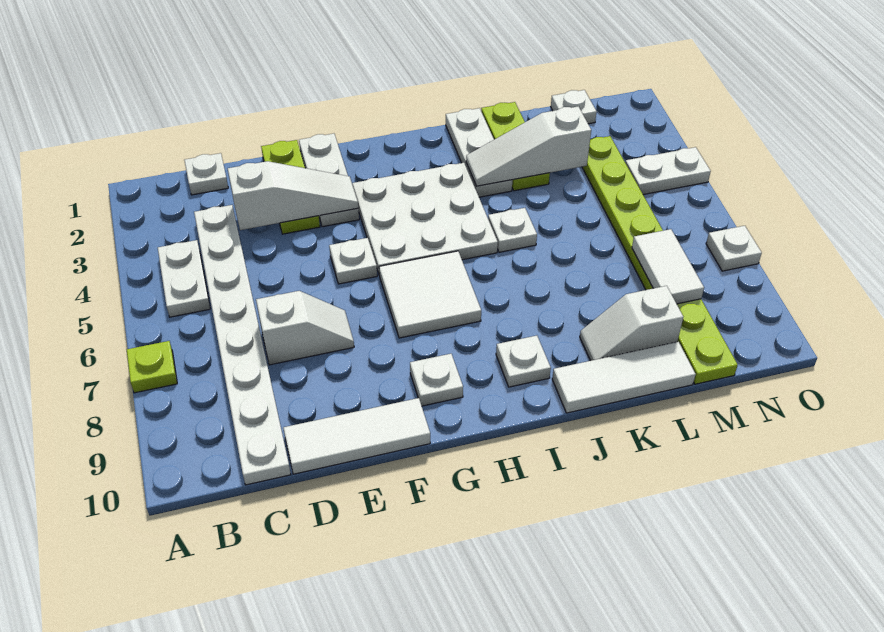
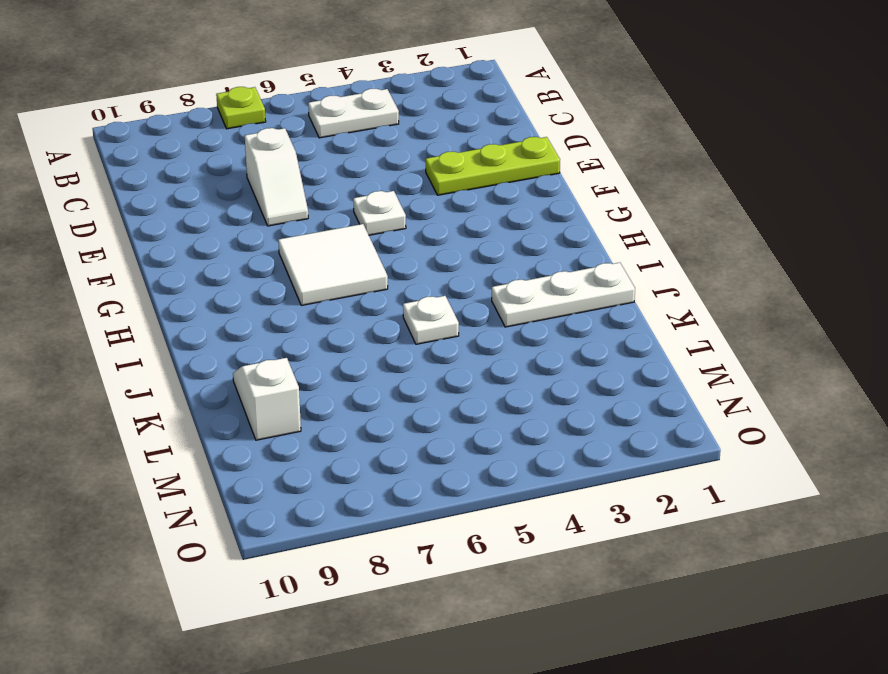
none -> white 1x1 plate [184,153,228,195]
none -> white 1x8 plate [194,205,291,485]
none -> white 1x3 tile [283,398,430,474]

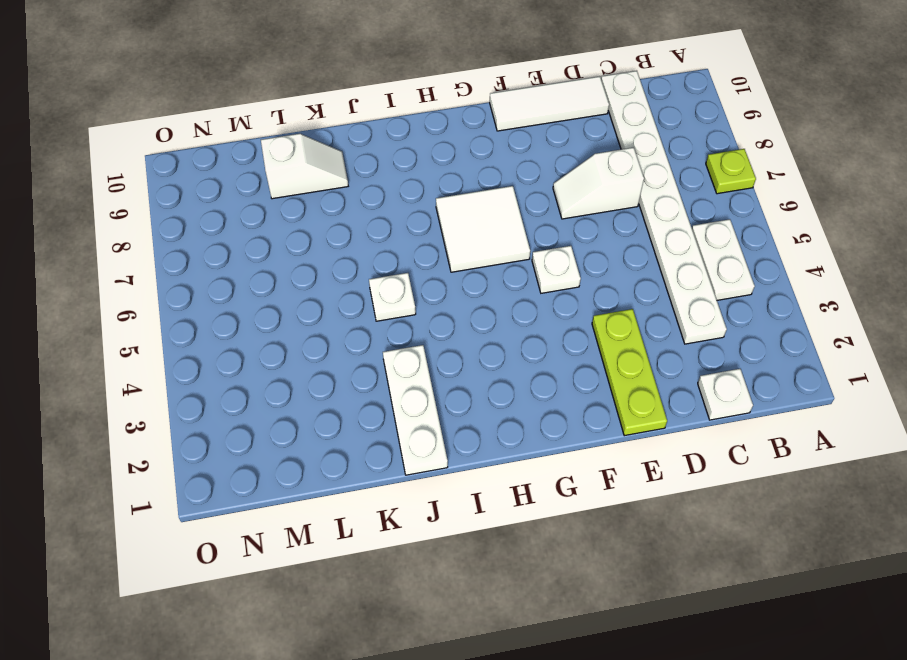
none -> white 1x3 plate [299,134,359,227]
none -> white 3x3 plate [352,163,498,276]
none -> white 1x1 plate [410,354,463,406]

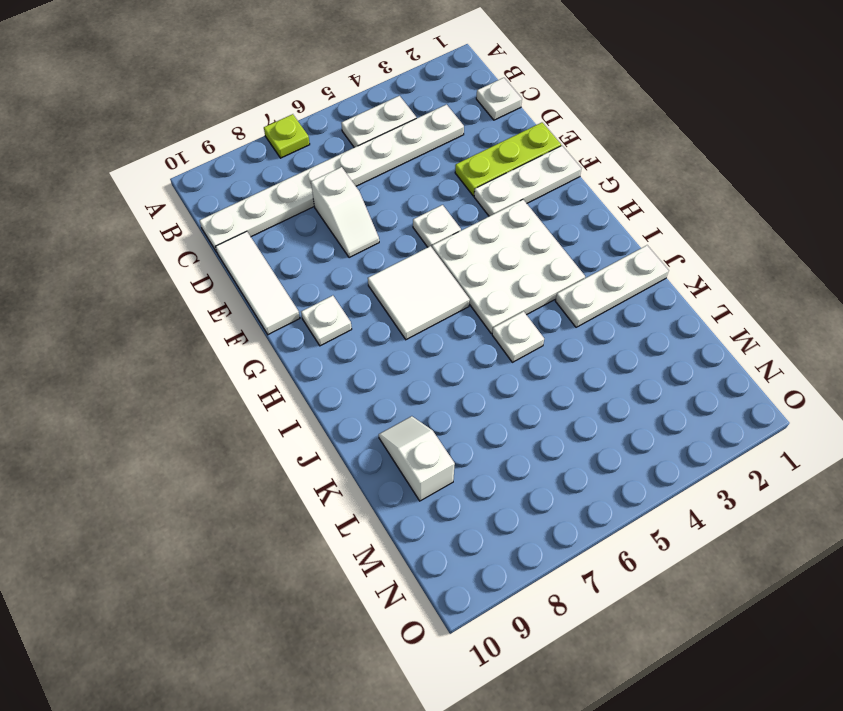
none -> white 1x1 plate [496,336,551,387]
none -> white 1x3 tile [552,342,696,413]
none -> lime 1x3 plate [481,102,550,191]

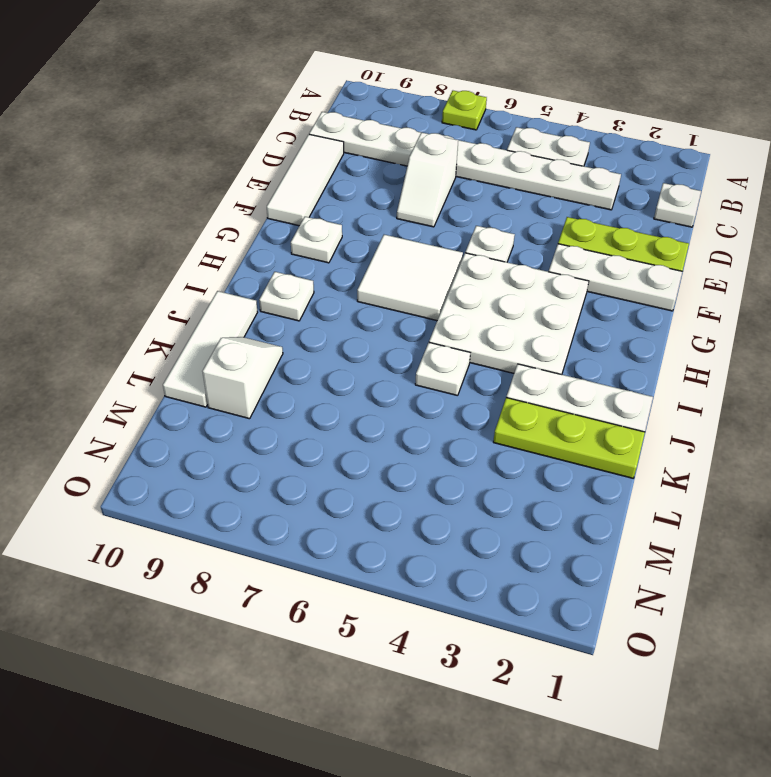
none -> white 1x1 plate [551,90,597,124]
none -> lime 1x8 plate [582,136,738,384]
none -> white 1x2 plate [625,147,711,195]

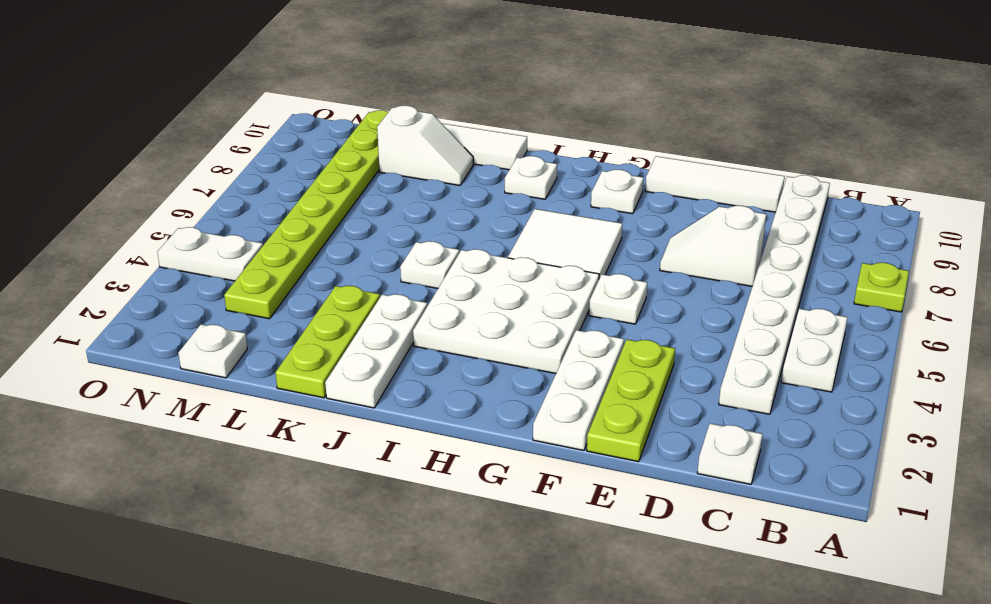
none -> white 1x1 plate [706,226,762,271]
none -> white 1x3 slope [228,161,358,230]
none -> white 1x3 slope [466,106,591,186]

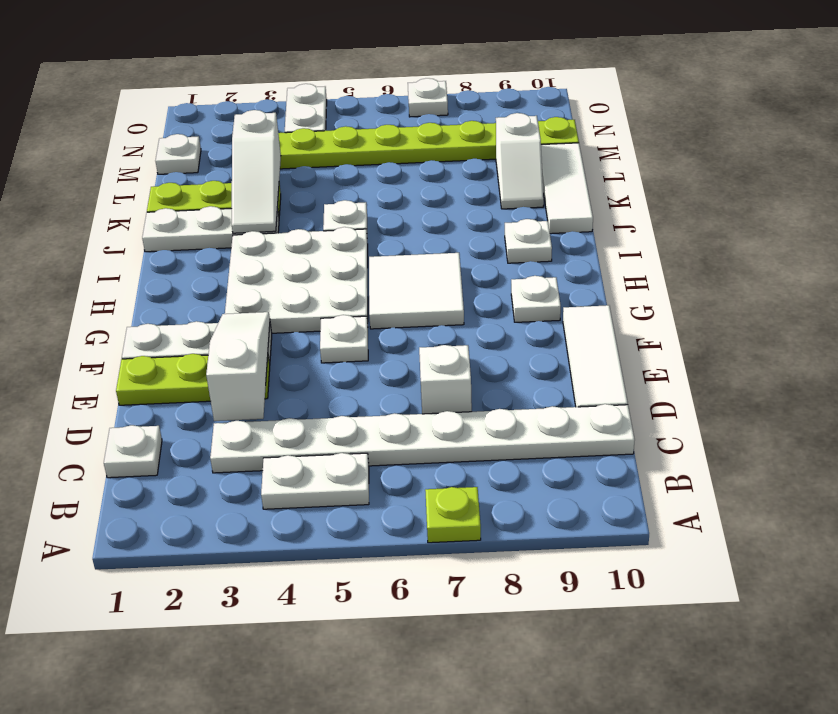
none -> white 1x2 tile [632,229,704,304]

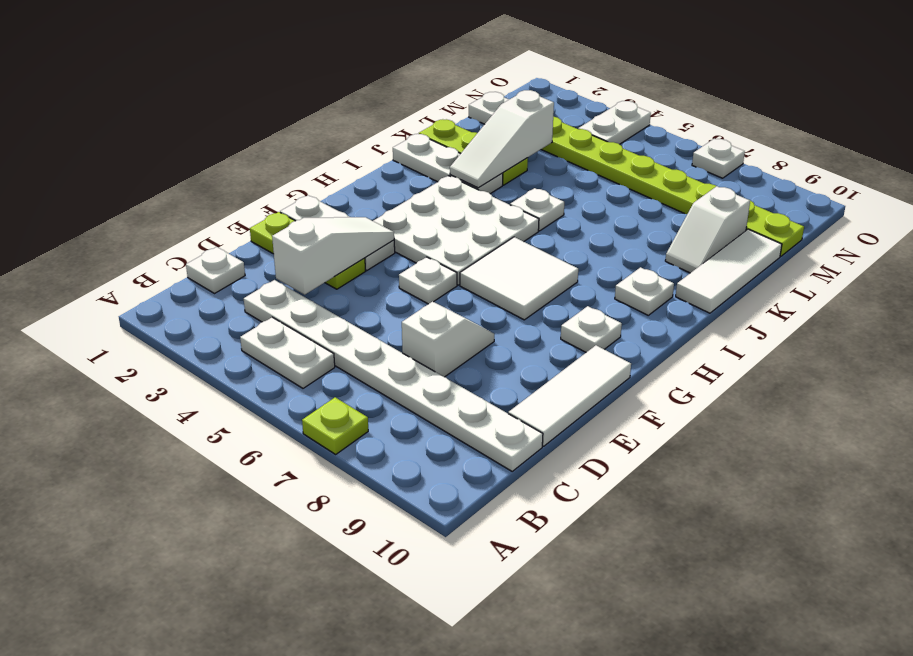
none -> white 1x2 tile [632,229,704,304]

